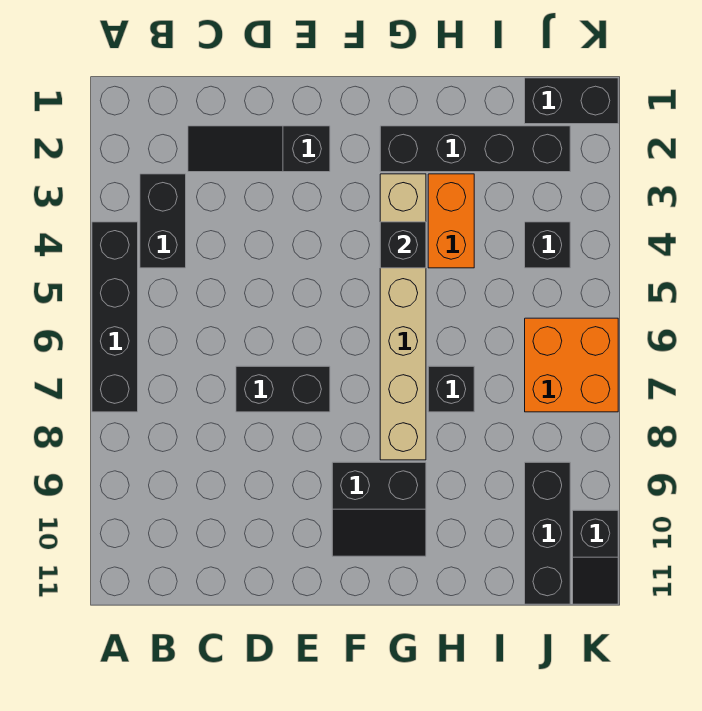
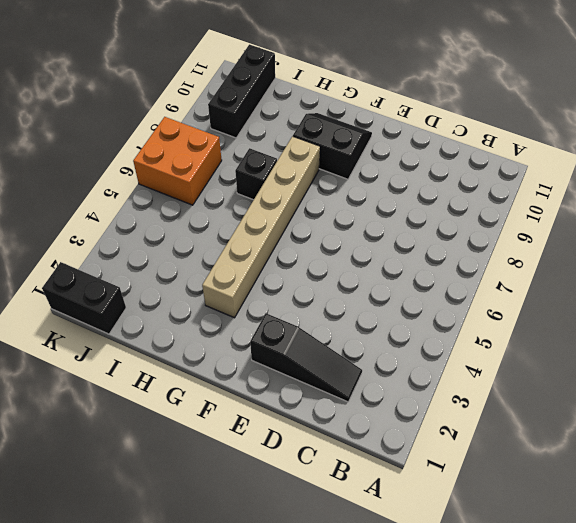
none -> black 1x4 brick [92,222,138,412]
none -> black 1x2 brick [140,174,186,268]
none -> black 1x2 brick [236,366,330,412]

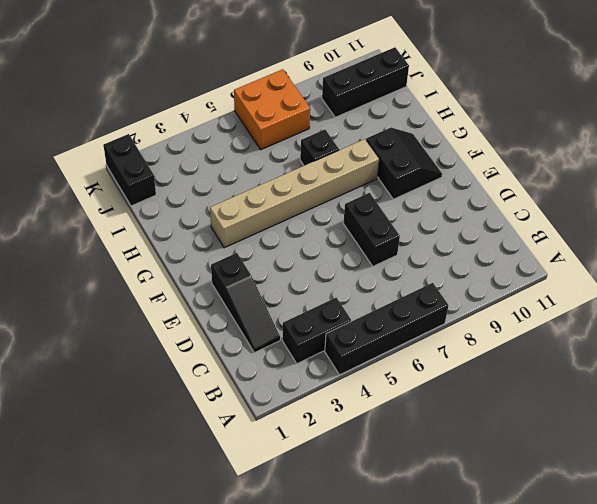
none -> black 1x4 brick [380,126,570,172]
none -> orange 1x2 brick [428,174,474,268]
none -> black 1x1 brick [525,222,570,268]

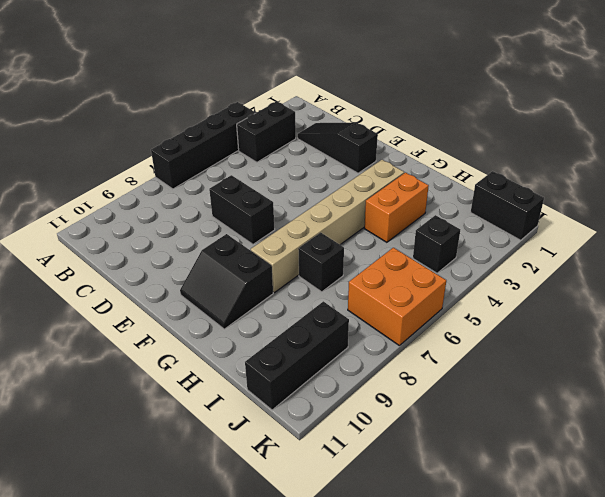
none -> black 1x4 brick [380,126,570,172]
none -> black 1x2 slope [573,510,618,604]
none -> black 1x1 brick [380,222,426,268]

